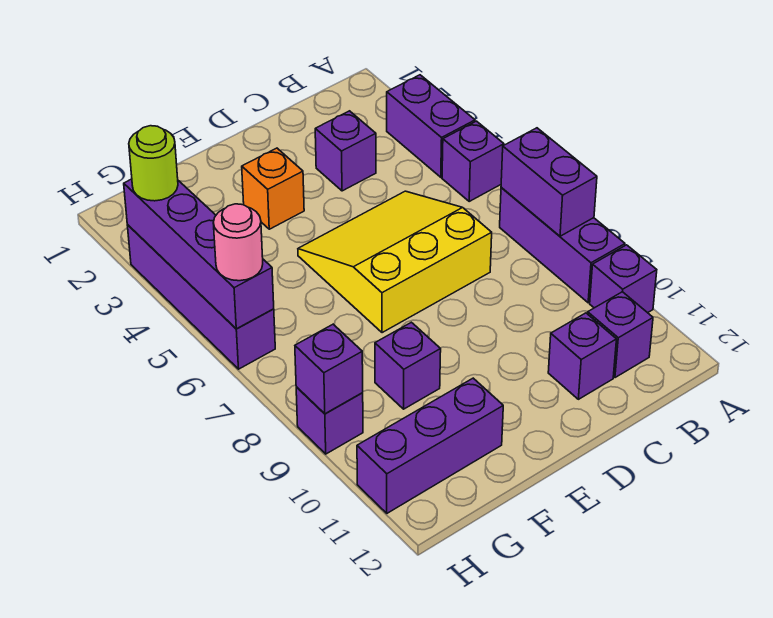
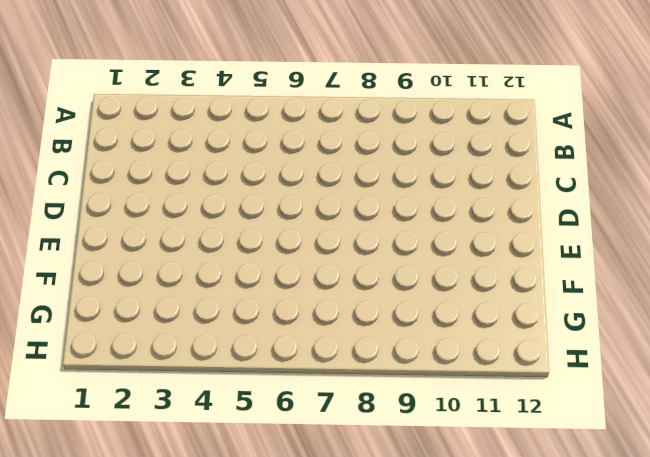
none -> purple 1x2 brick [387,75,475,177]
none -> purple 1x1 brick [442,121,504,201]
none -> purple 1x3 brick [500,188,625,303]

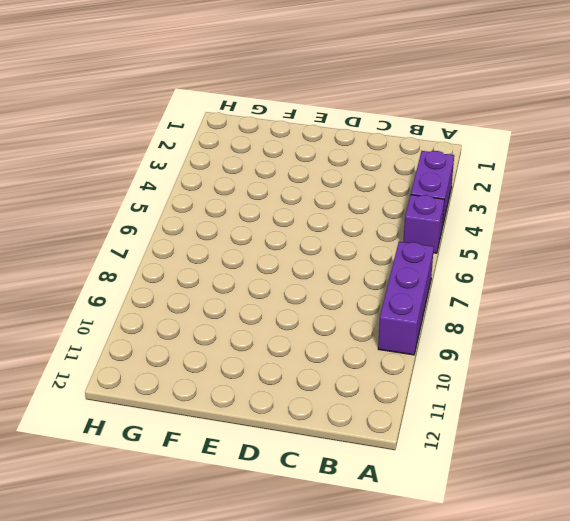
none -> purple 1x1 brick [590,245,657,313]
none -> purple 1x1 brick [588,292,653,378]
none -> purple 1x1 brick [315,111,376,191]

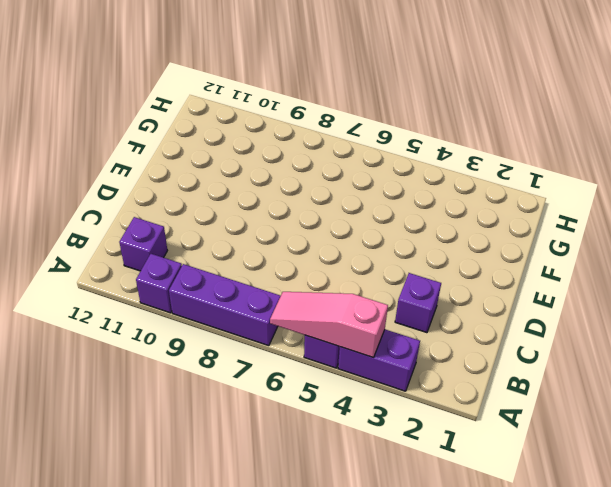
pink 1x3 slope [270,292,388,358] -> none
none -> yellow 3x3 slope [298,191,492,333]
none -> purple 1x1 brick [548,313,617,399]
none -> orange 1x1 brick [242,148,304,229]

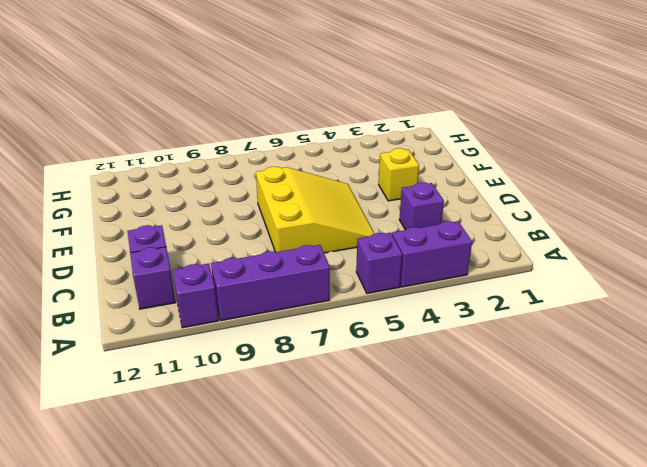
yellow 1x1 brick [379,148,419,201] -> orange 1x1 brick [242,148,304,229]
none -> purple 1x1 brick [375,322,441,409]
none -> purple 1x3 brick [357,378,503,513]
none -> purple 1x4 brick [127,225,275,369]

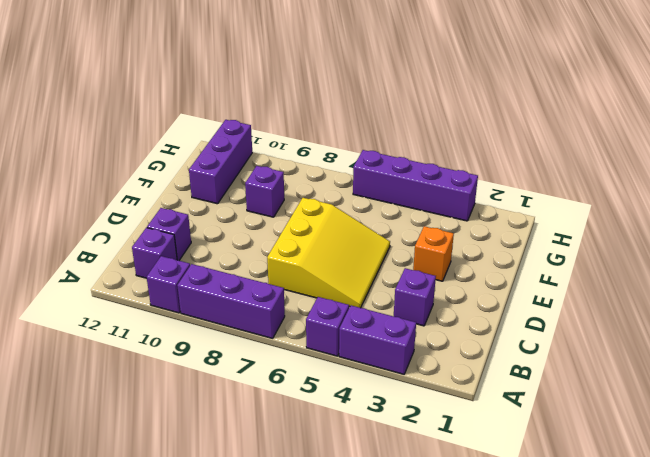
none -> purple 1x1 brick [296,387,363,454]
none -> purple 1x2 brick [501,128,597,236]
none -> purple 1x4 brick [124,179,274,329]

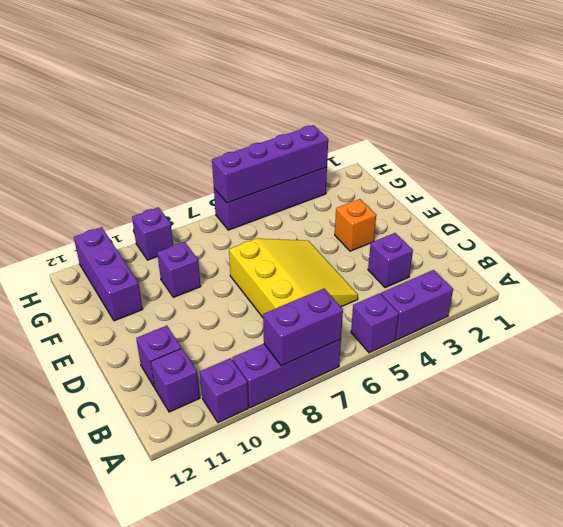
none -> purple 1x1 brick [295,324,363,414]
none -> lime 1x1 round brick [129,126,178,201]
none -> pink 1x1 round brick [213,204,263,281]

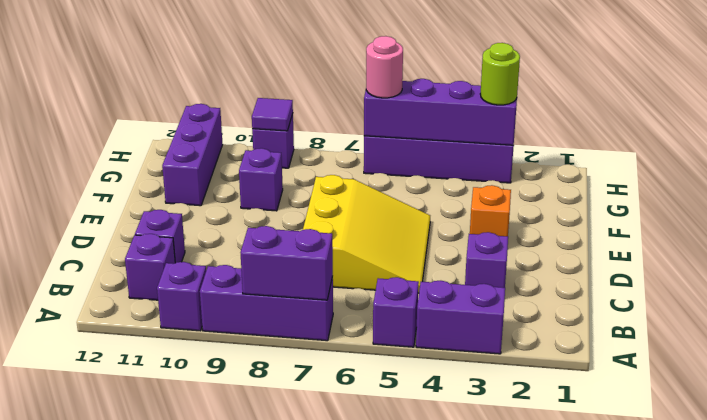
purple 1x1 tile [252,98,293,131] -> purple 1x1 brick [295,324,363,414]

